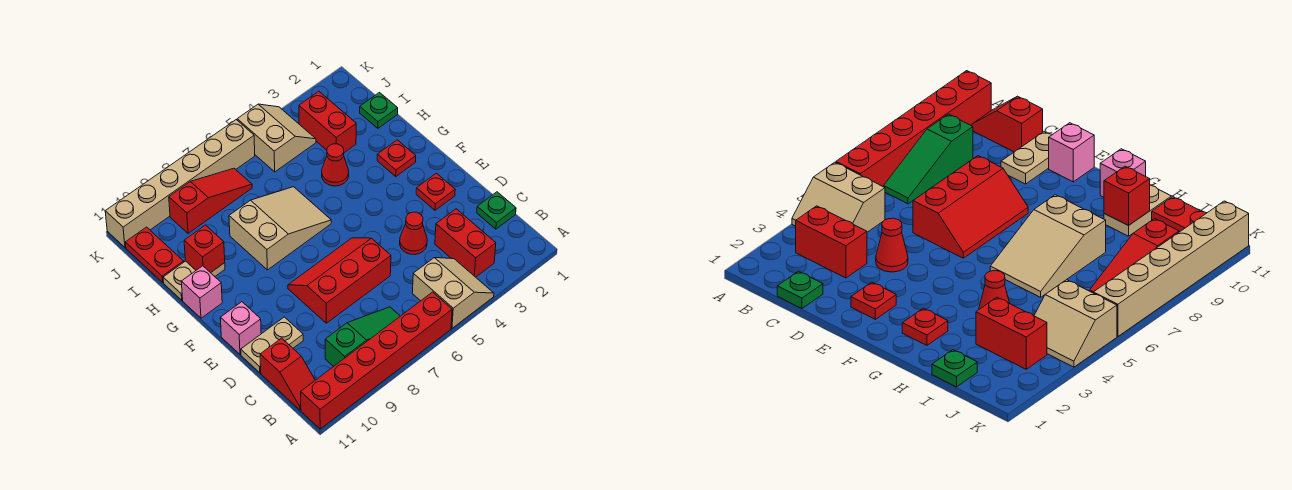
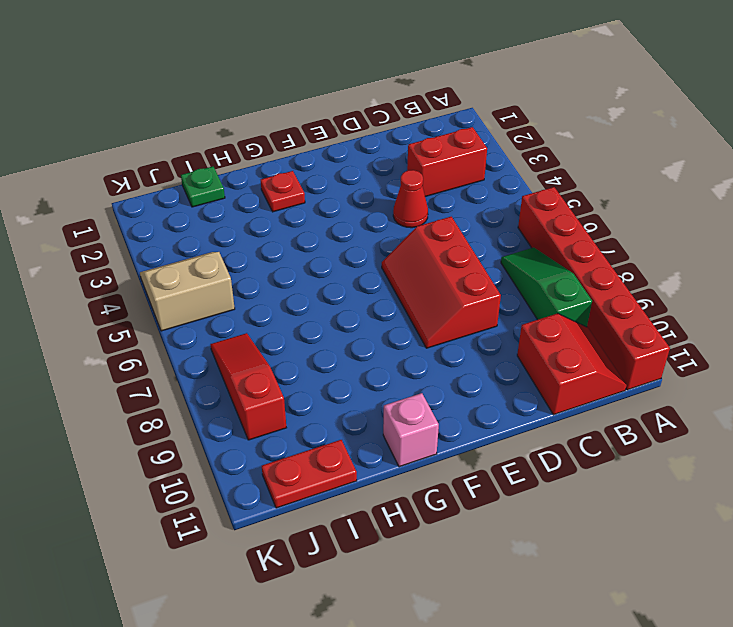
red 2x2 slope [517,314,627,415] -> red 1x2 slope [260,338,315,410]
none -> tan 2x2 slope [412,258,494,328]
none -> green 1x1 plate [477,192,516,229]
none -> tan 1x2 plate [241,317,303,373]

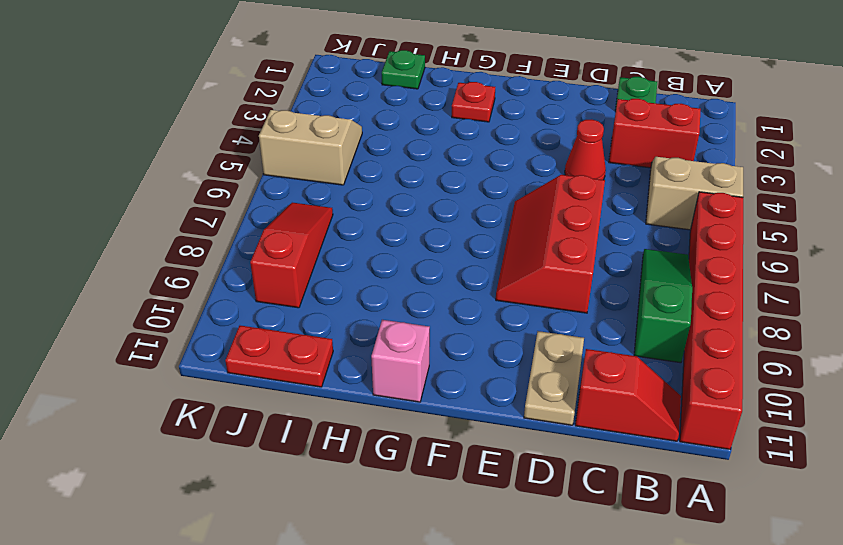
none -> red 1x1 plate [416,173,455,210]
none -> pink 1x1 brick [220,302,261,354]
none -> tan 2x3 slope [229,187,331,270]

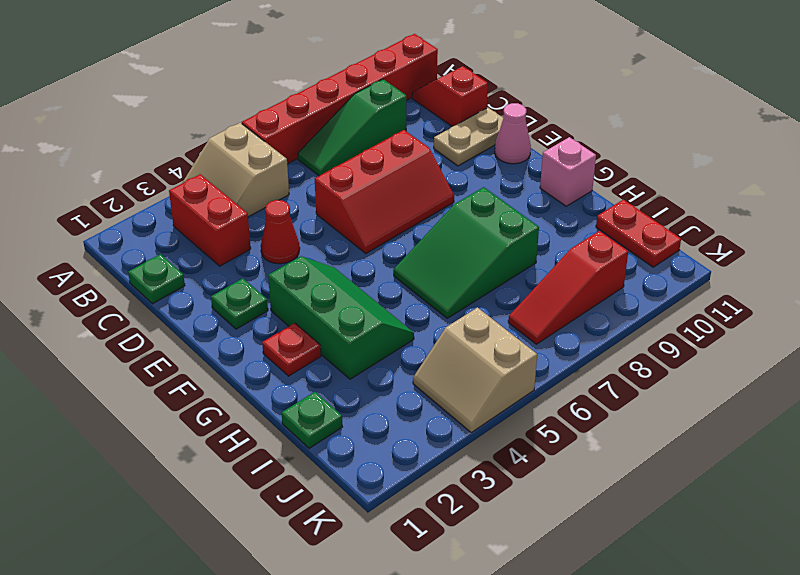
green 1x1 plate [211,278,268,329] -> red 1x1 plate [416,173,455,210]
pink 1x1 cone [495,103,531,164] -> pink 1x1 brick [220,302,261,354]
green 2x3 slope [268,256,414,379] -> red 1x1 cone [322,144,349,186]
green 2x3 slope [393,187,539,318] -> tan 2x3 slope [229,187,331,270]
none -> tan 1x2 plate [163,261,225,300]
none -> red 1x2 brick [299,91,356,153]
none -> tan 1x6 brick [105,120,255,247]

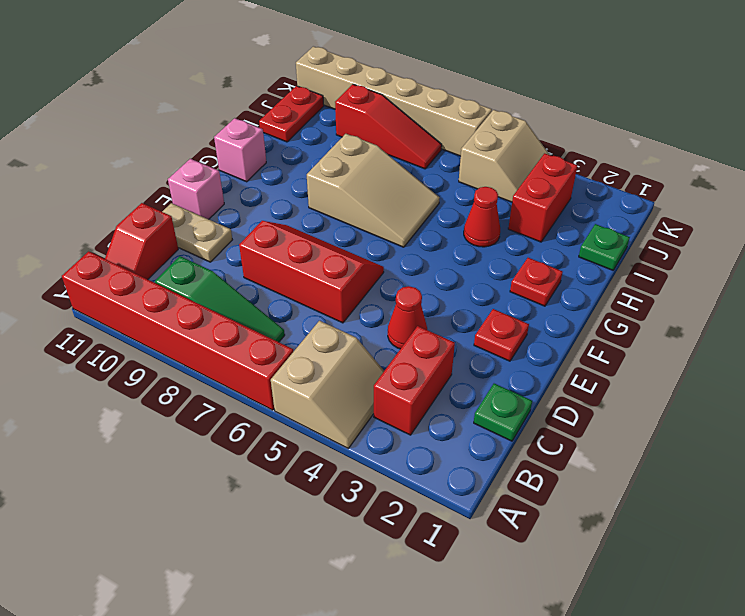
none -> tan 1x2 plate [163,261,225,300]
none -> red 1x1 brick [184,225,225,273]

